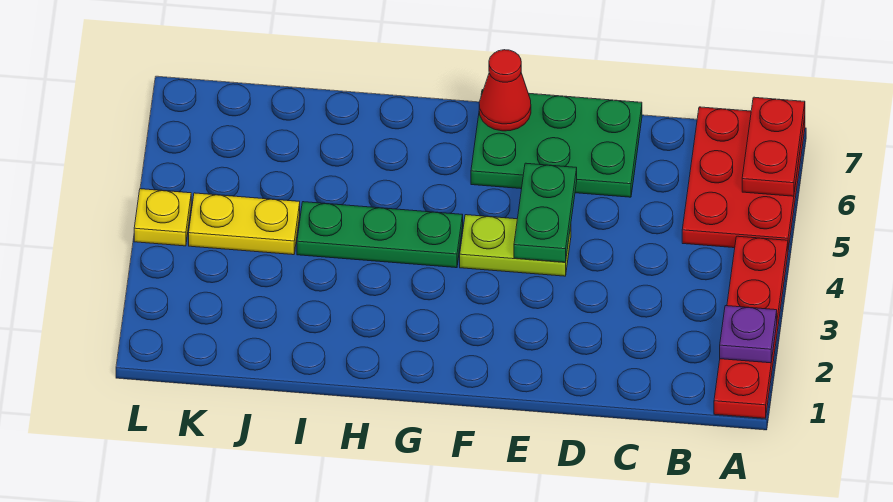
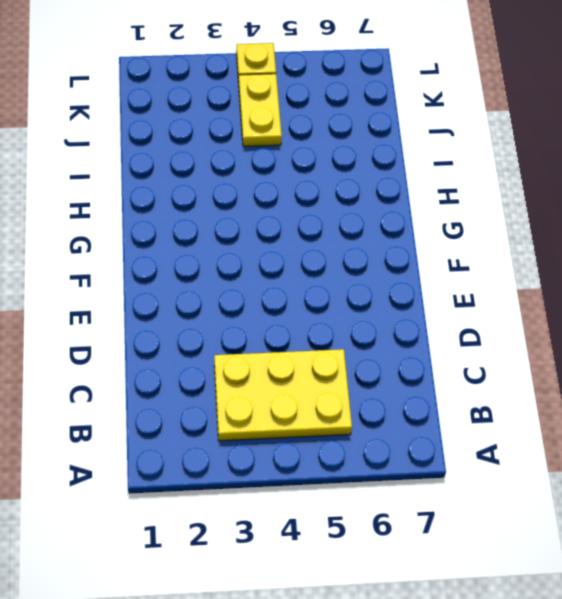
yellow 2x3 plate [214,349,352,441] -> red 2x3 plate [682,107,805,250]
none -> red 1x4 plate [714,236,788,418]
none -> green 2x3 plate [471,90,642,197]

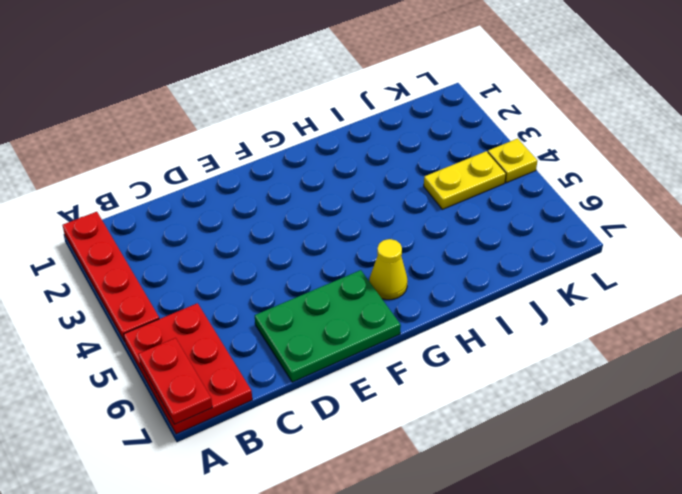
yellow 1x1 cone [369,239,408,300] -> none
none -> lime 1x2 plate [460,215,571,276]
none -> green 1x3 plate [297,202,463,268]

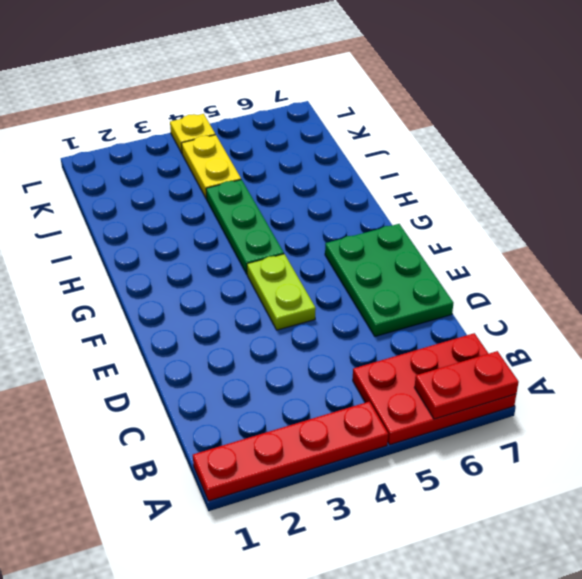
none -> purple 1x1 plate [720,306,777,363]
none -> green 1x2 plate [514,163,577,262]

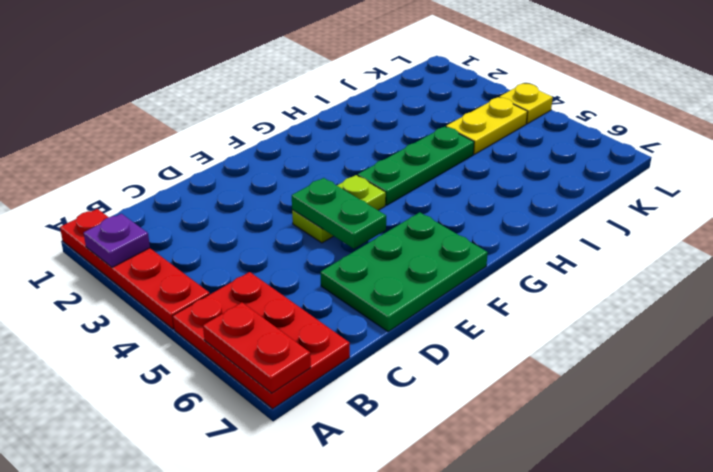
none -> red 1x1 cone [479,50,531,131]

